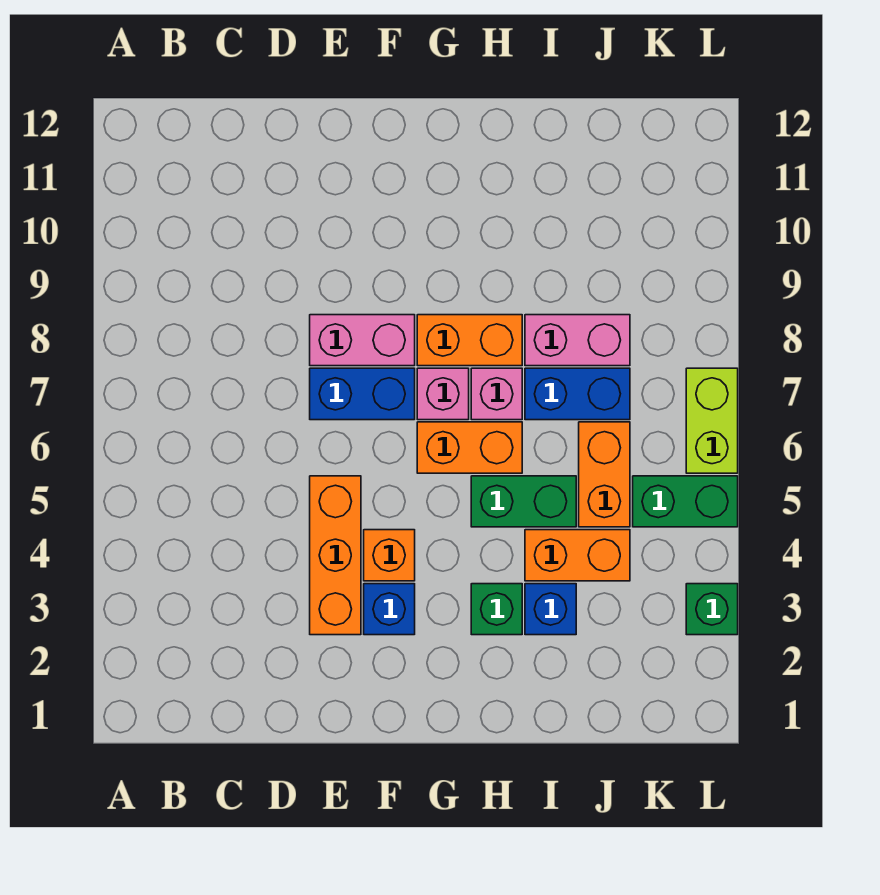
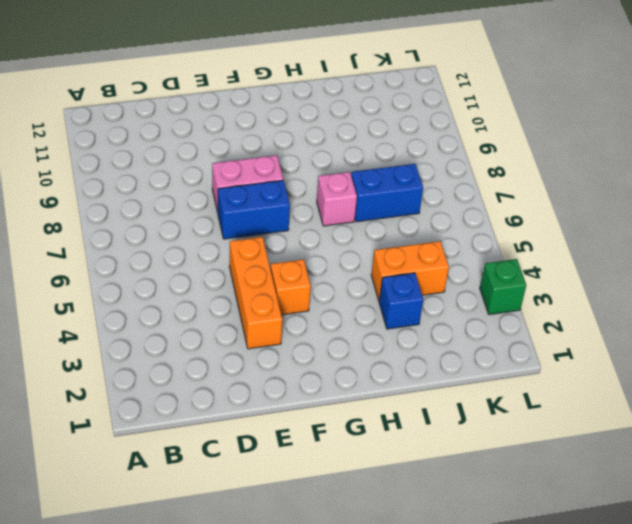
none -> blue 1x1 brick [364,584,415,635]
none -> orange 1x2 brick [417,422,522,473]
none -> pink 1x1 brick [417,368,469,420]

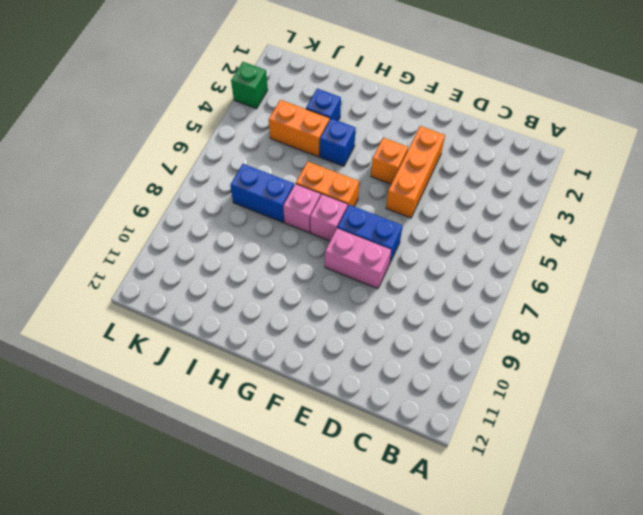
blue 1x1 brick [320,119,356,166] -> blue 1x1 brick moved to [364,584,415,635]
none -> orange 1x2 brick [417,315,522,366]
none -> green 1x1 brick [471,584,522,635]
none -> green 1x2 brick [471,476,576,527]

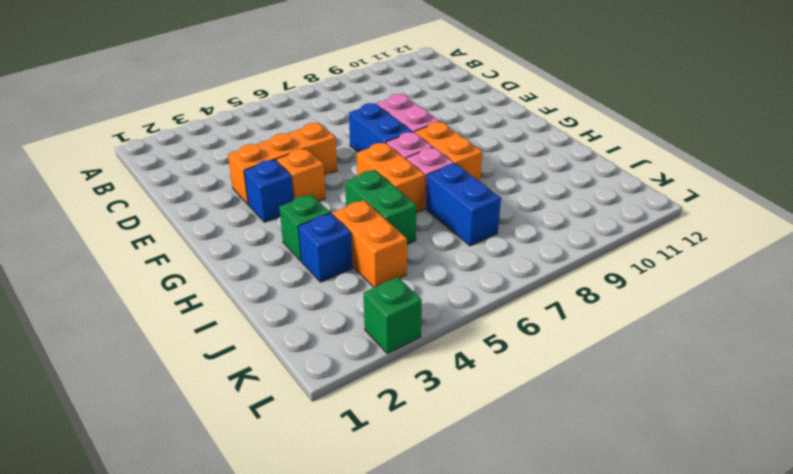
none -> pink 1x2 brick [525,315,630,366]
none -> orange 1x2 brick [579,422,630,527]
none -> green 1x2 brick [633,476,738,527]

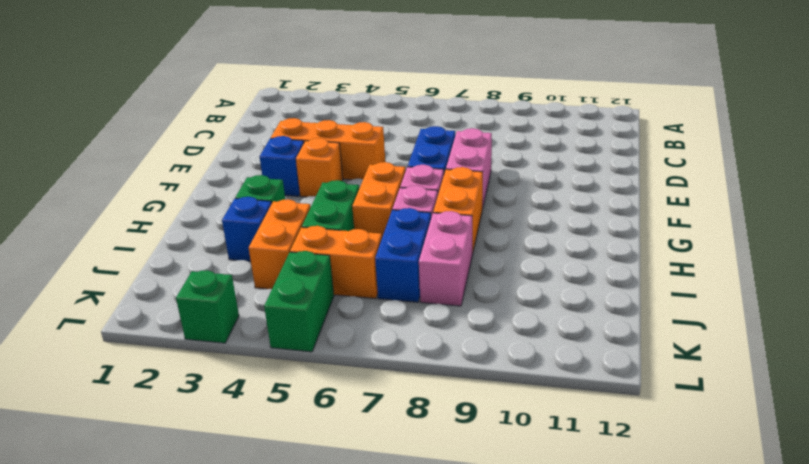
none -> lime 1x2 brick [686,368,738,473]

